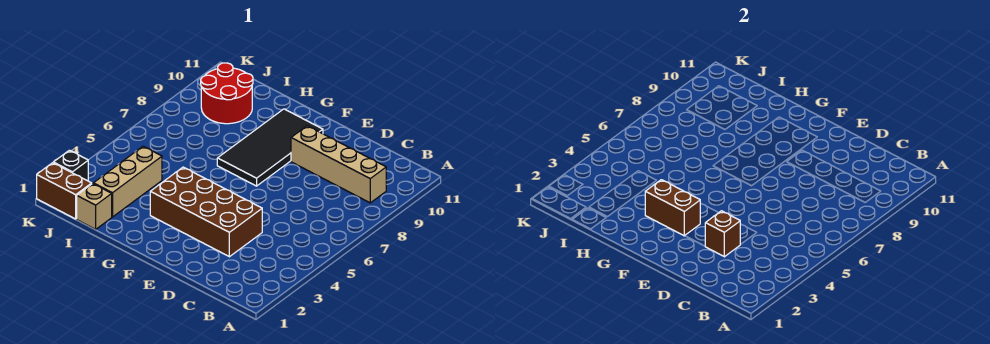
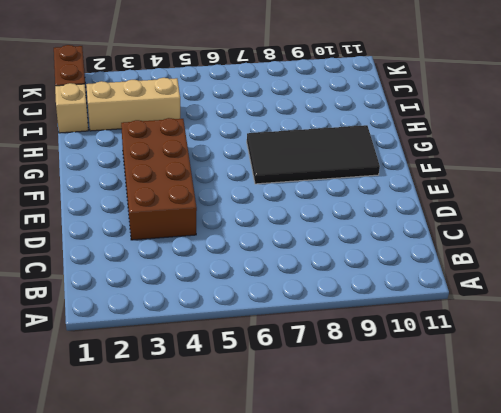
none -> tan 1x4 brick [291,126,386,203]
none -> red 2x2 round brick [201,63,253,124]

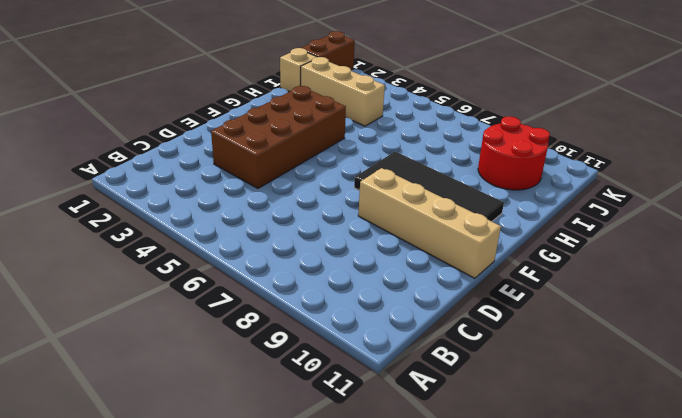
tan 1x4 brick [358,168,501,278] -> tan 1x4 brick turned to [291,126,386,203]
none -> black 1x1 brick [53,150,88,181]
none -> brown 1x1 brick [705,211,740,257]

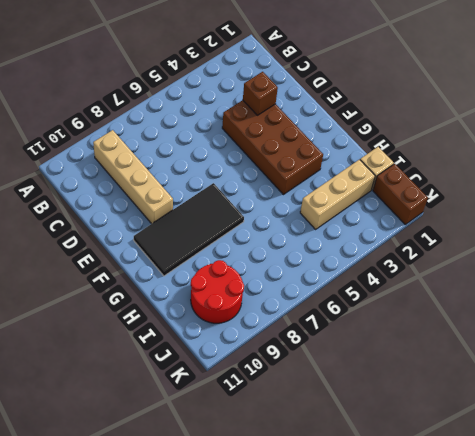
none -> black 1x1 brick [53,150,88,181]
none -> brown 1x2 brick [645,180,700,236]

